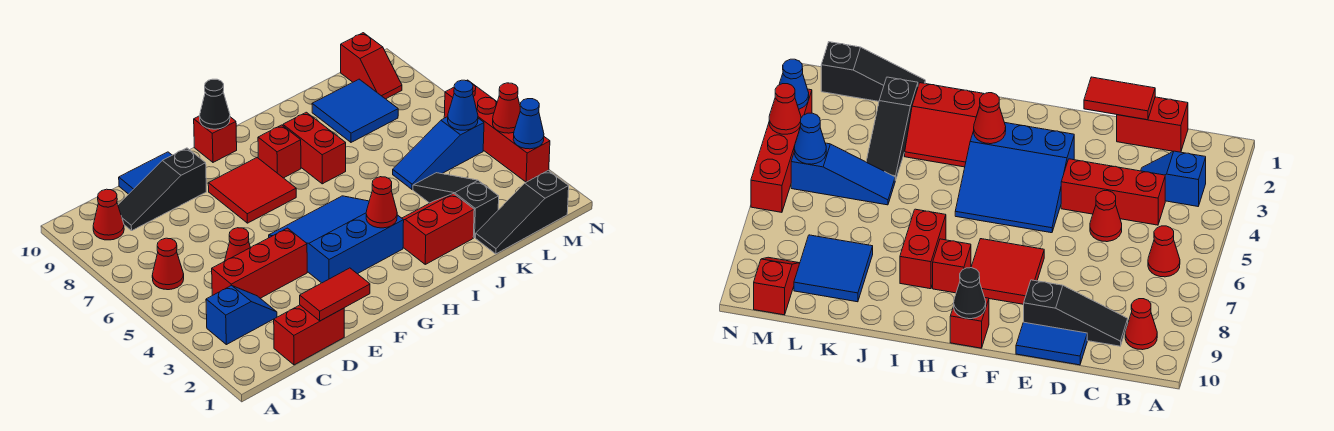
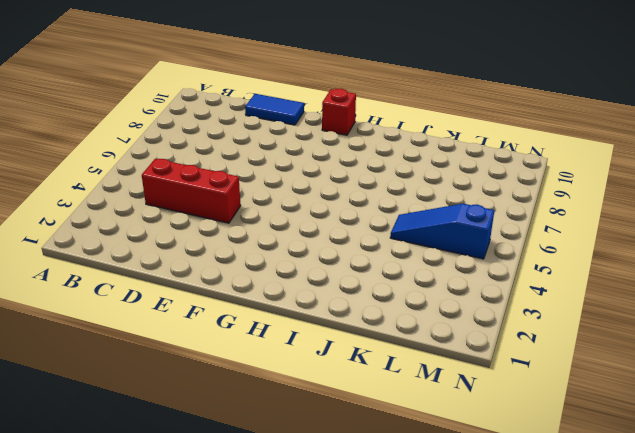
none -> blue 1x2 slope [206,285,277,345]
none -> red 1x1 cone [152,238,184,290]
none -> red 1x1 cone [93,189,124,240]

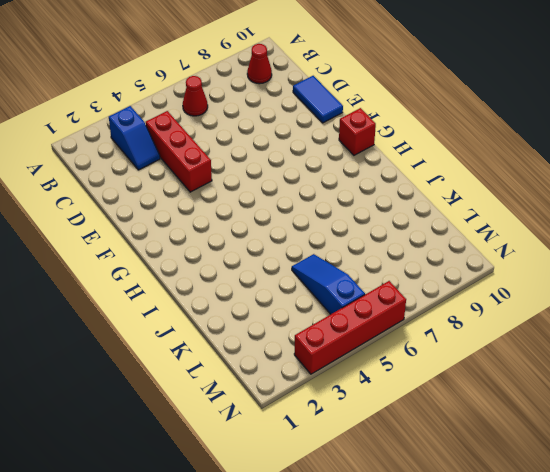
none -> red 1x2 brick [274,305,344,365]
none -> black 1x3 slope [118,148,206,231]
none -> red 1x1 cone [225,228,250,261]

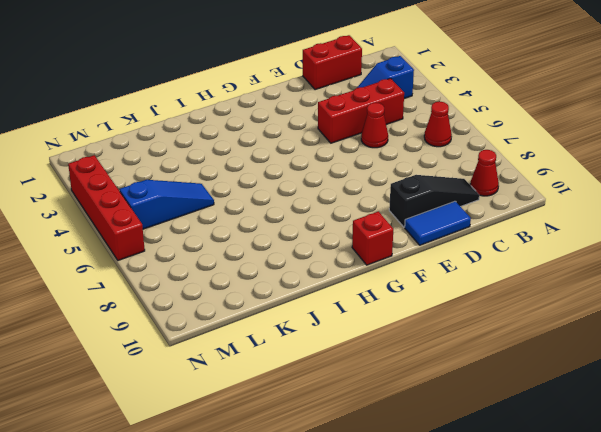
none -> blue 3x3 slope [269,196,404,283]
none -> red 2x2 tile [208,158,296,223]
none -> red 1x1 brick [258,125,301,178]

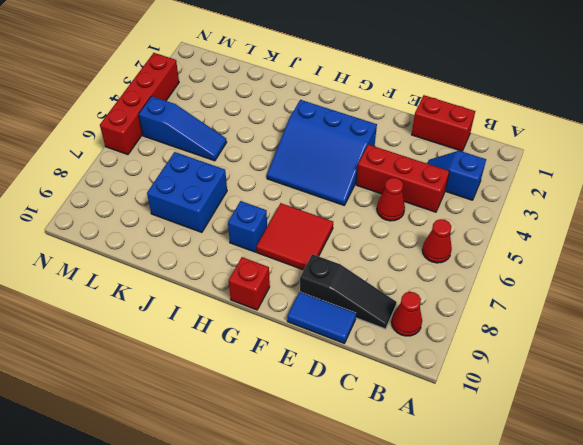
blue 1x1 brick [228,201,267,252] -> red 1x1 brick [258,125,301,178]
blue 2x2 brick [147,152,227,232] -> blue 2x2 tile [312,79,398,142]
none -> red 2x2 slope [402,194,474,264]
none -> red 1x2 brick [283,112,346,184]
none -> black 1x3 slope [476,170,569,254]

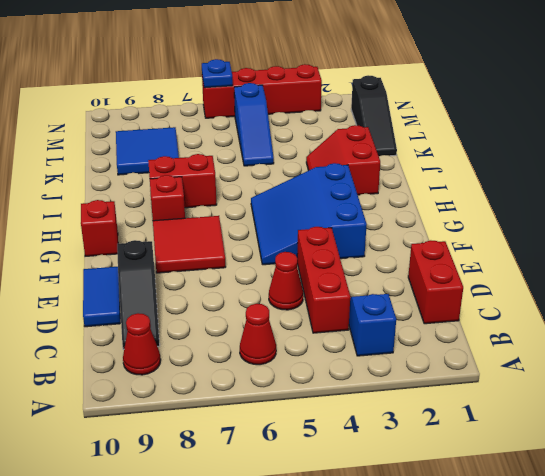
blue 1x1 plate [202,59,233,88] -> none
none -> black 1x3 slope [413,173,499,238]
none -> red 1x2 slope [341,33,402,99]
none -> red 1x2 tile [300,268,370,321]

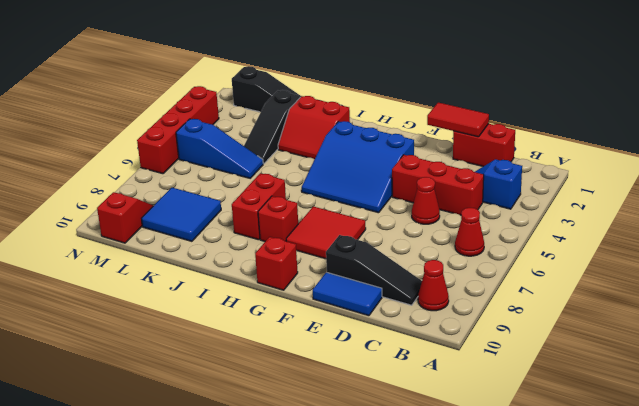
none -> black 1x1 cone [200,79,230,129]
none -> red 1x1 cone [366,177,397,228]
none -> blue 1x1 cone [448,80,478,130]

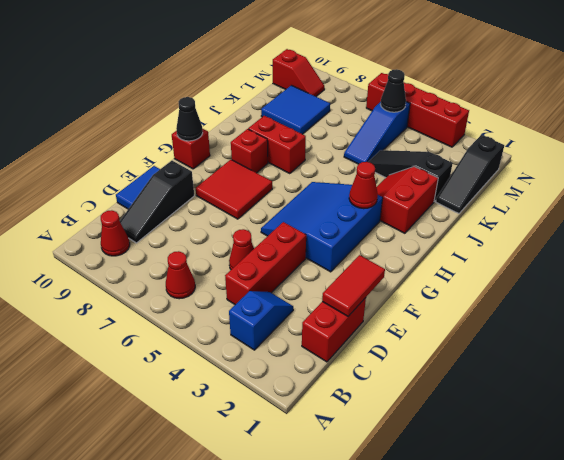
black 1x1 cone [381,69,406,112] -> blue 1x1 cone [448,80,478,130]
none -> blue 1x1 cone [513,99,544,149]
none -> red 1x1 cone [493,83,520,133]

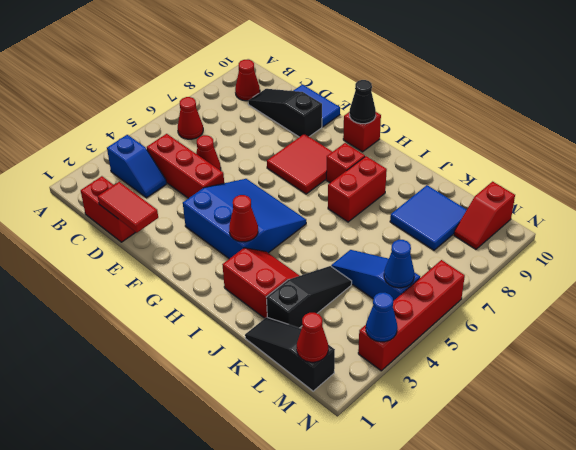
red 1x1 cone [297,313,328,362] -> red 1x1 cone moved to [493,83,520,133]

